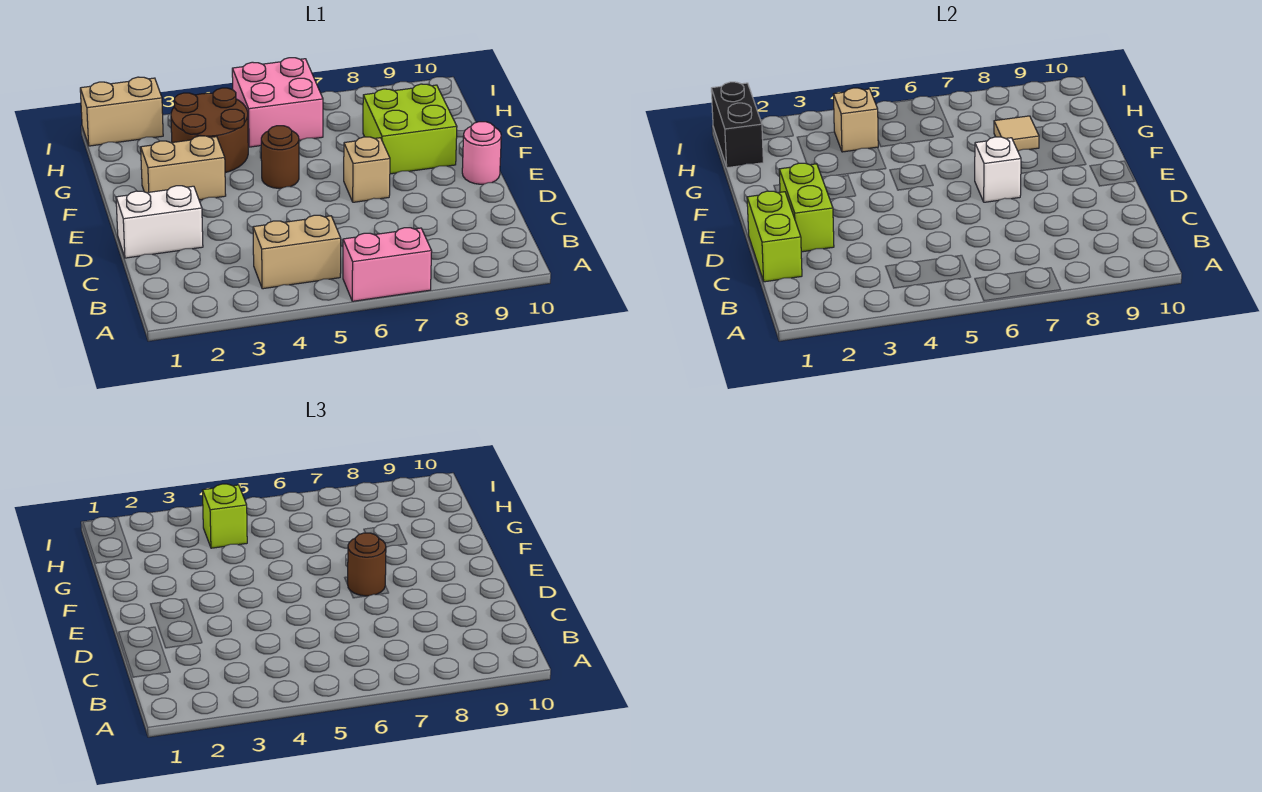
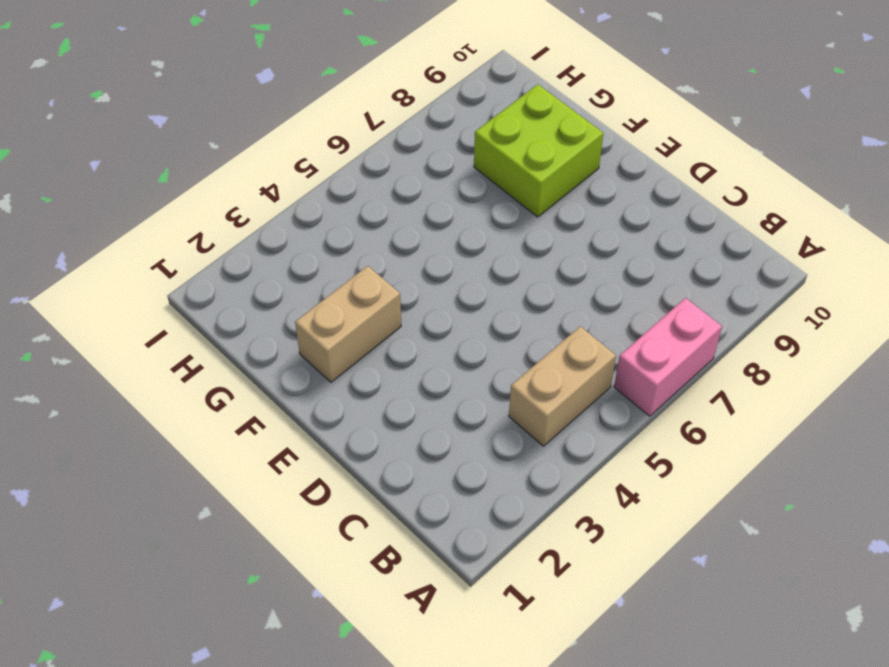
none -> white 1x2 brick [116,186,203,258]
none -> tan 1x1 brick [344,137,390,202]
none -> pink 1x1 round brick [462,122,501,184]

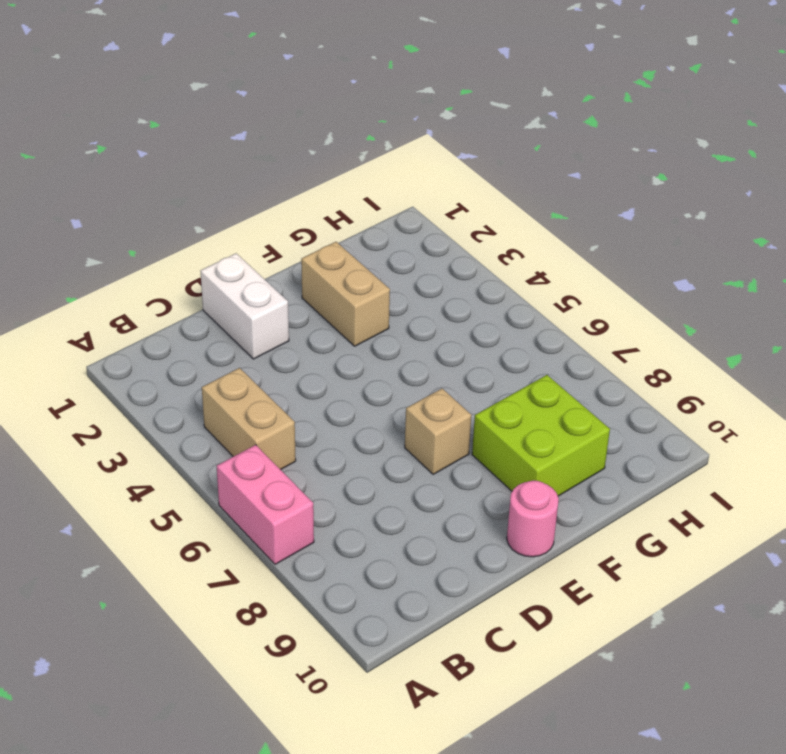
none -> brown 1x1 round brick [261,126,299,189]
none -> brown 2x2 round brick [171,88,248,173]
none -> pink 2x2 brick [232,58,323,147]

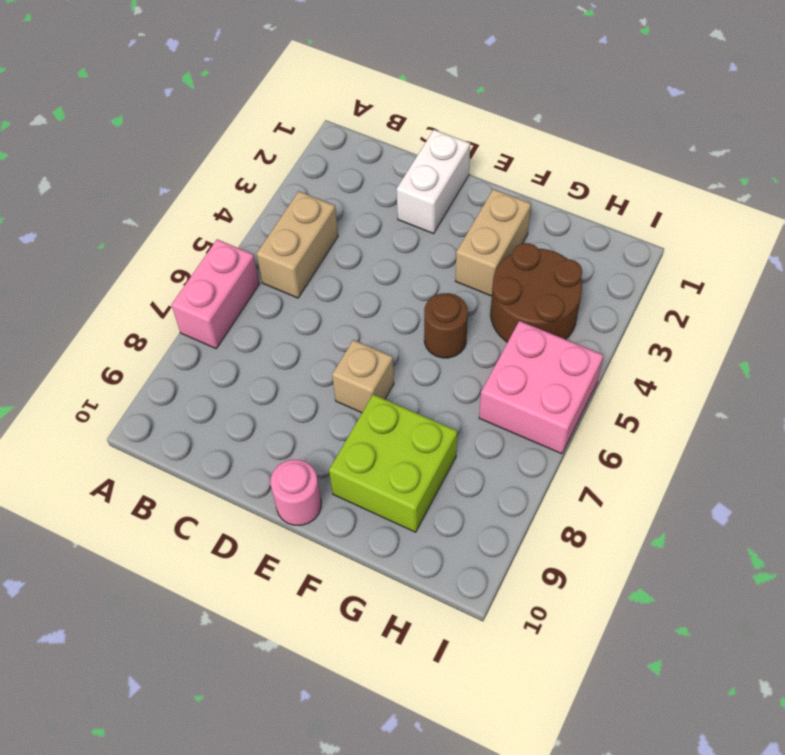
none -> tan 1x2 brick [80,77,163,146]
none -> lime 1x2 brick [747,191,802,282]
none -> lime 1x2 brick [779,163,834,252]

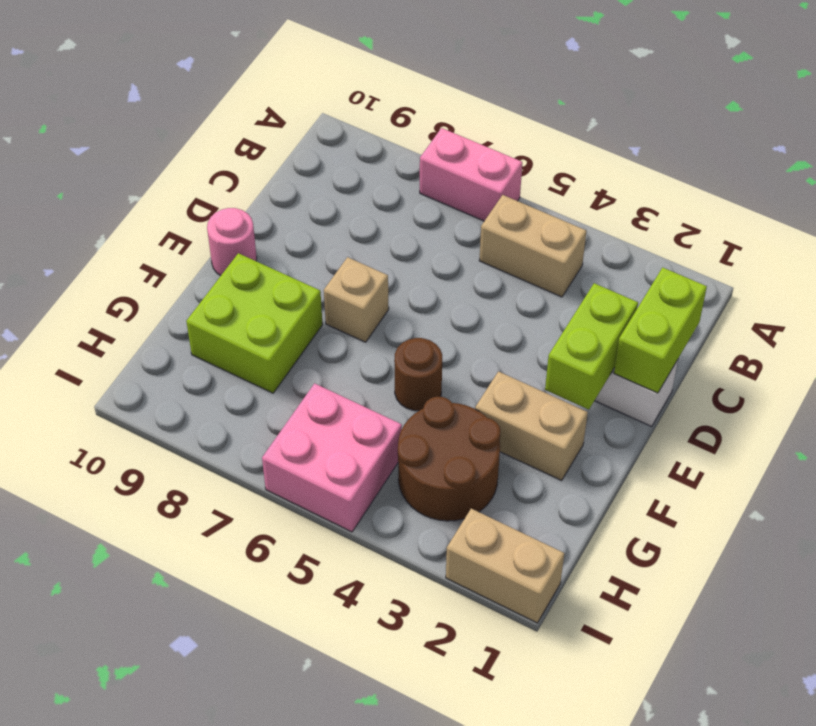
none -> white 1x1 brick [975,137,1021,202]
none -> tan 1x1 tile [994,116,1039,151]
none -> black 1x2 brick [711,82,763,168]

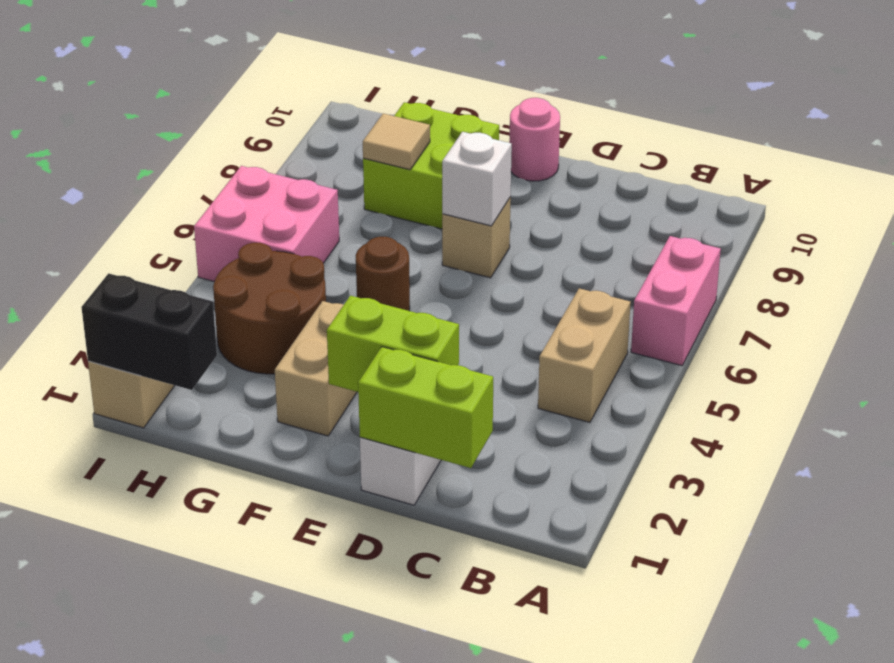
none -> tan 1x1 brick [834,88,878,152]
none -> brown 1x1 round brick [348,533,386,596]
none -> lime 1x1 brick [203,484,247,548]

